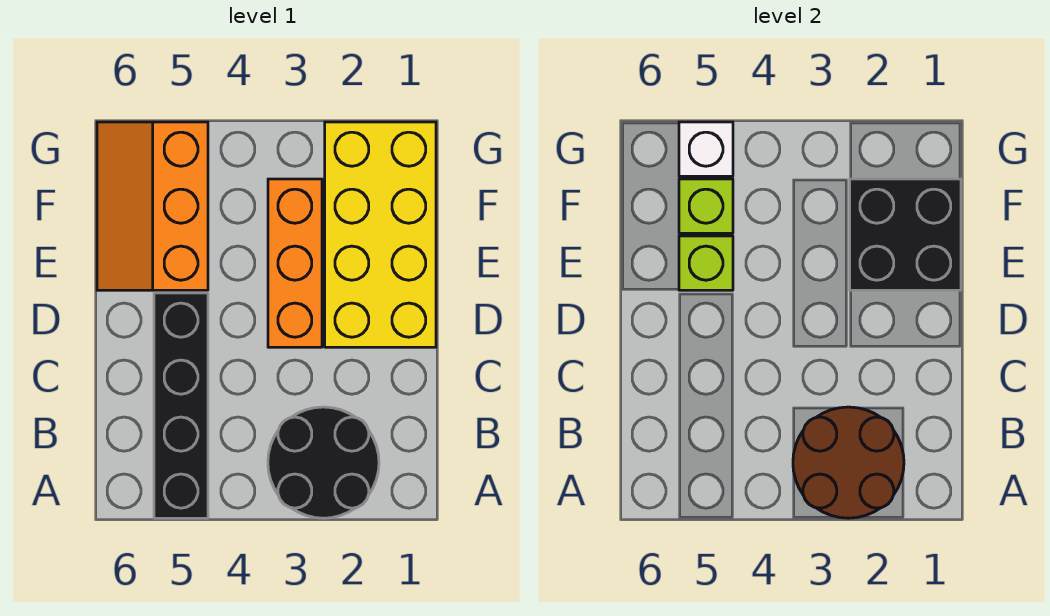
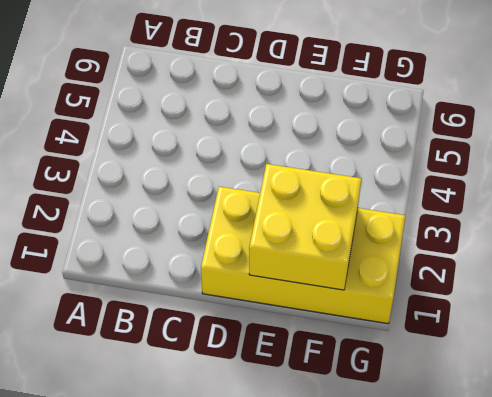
yellow 2x2 brick [249,164,361,290] -> black 2x2 brick [850,179,961,290]
none -> black 2x2 round brick [268,407,379,518]
none -> black 1x4 brick [154,293,208,518]

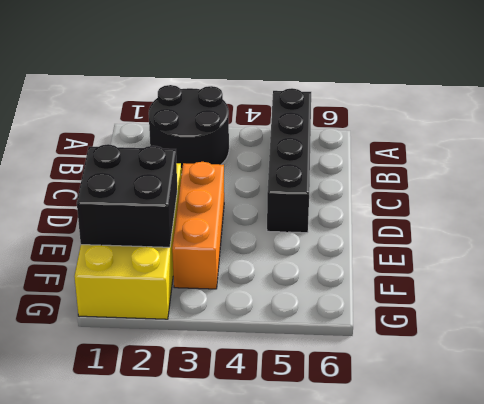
none -> orange 2x3 slope [97,122,208,290]
none -> brown 2x2 round brick [793,407,904,518]

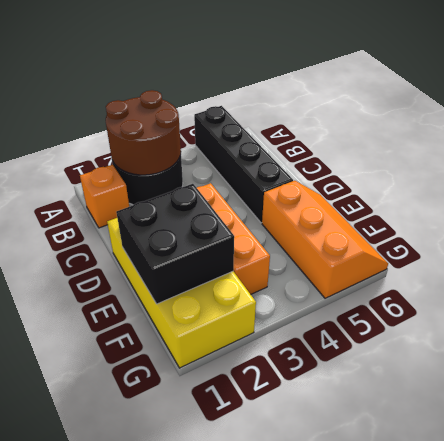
orange 1x1 brick [80,165,129,228] -> none
none -> lime 1x1 brick [679,236,733,290]
none -> lime 1x1 brick [679,179,733,233]

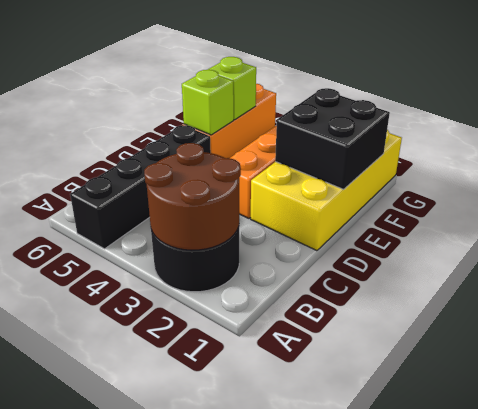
none -> white 1x1 brick [679,122,733,176]

